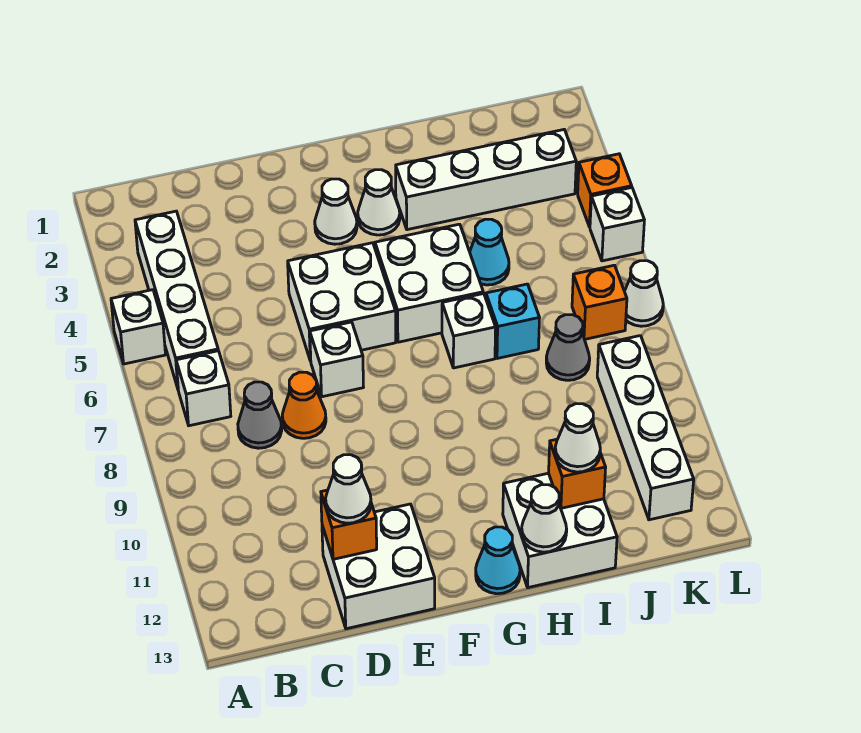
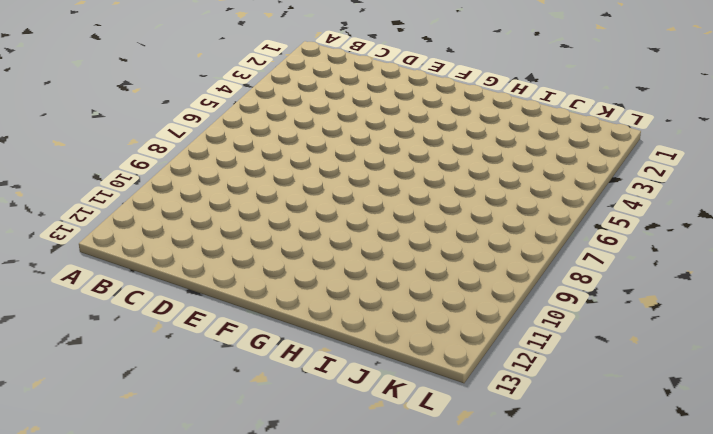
none -> white 1x1 brick [111,290,166,364]
none -> white 1x4 brick [135,211,218,388]
none -> white 1x1 brick [176,351,231,426]

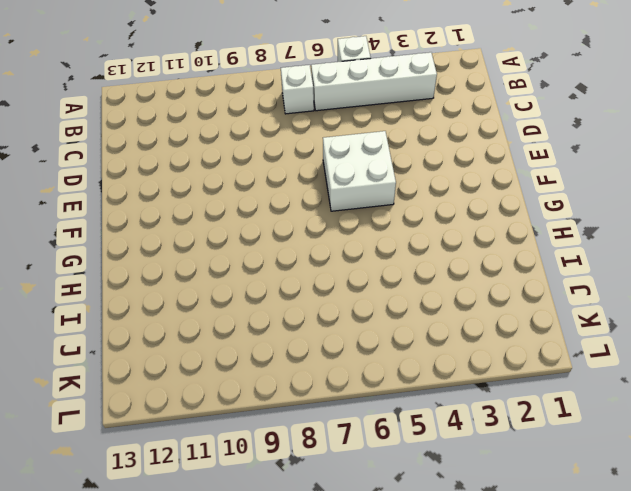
none -> grey 1x1 cone [238,382,282,448]
none -> orange 1x1 cone [282,372,326,438]
none -> white 2x2 brick [322,504,435,629]

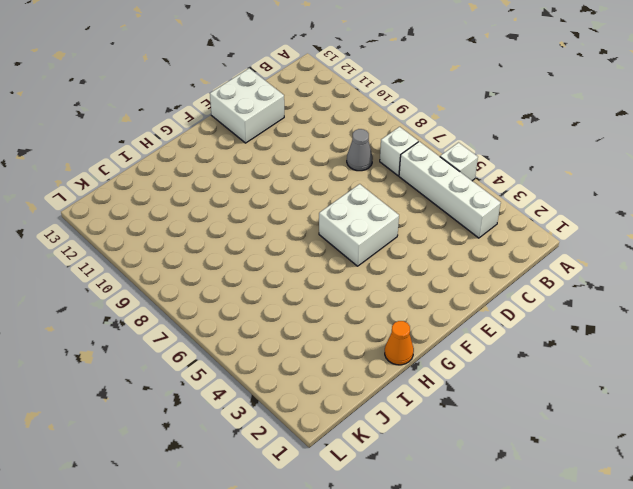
orange 1x1 cone [385,321,414,365] -> orange 1x1 cone moved to [282,372,326,438]
none -> white 1x1 brick [310,322,363,397]
none -> white 1x1 cone [315,179,357,244]
none -> white 1x1 cone [358,170,400,235]

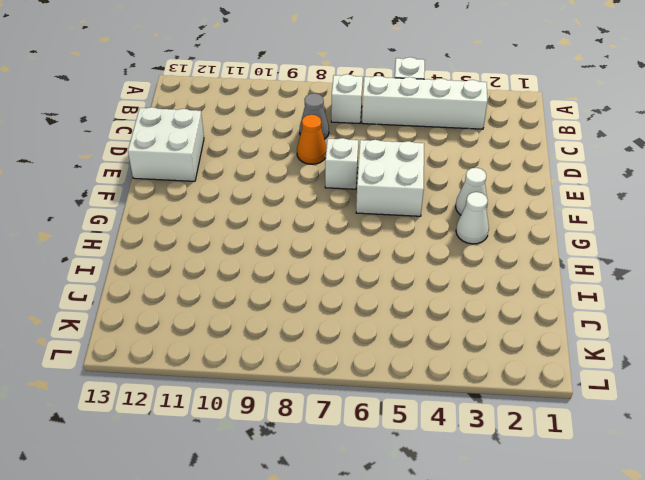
none -> white 2x2 brick [375,224,483,342]
none -> cyan 1x1 cone [476,527,520,594]
none -> white 1x4 brick [396,130,576,230]

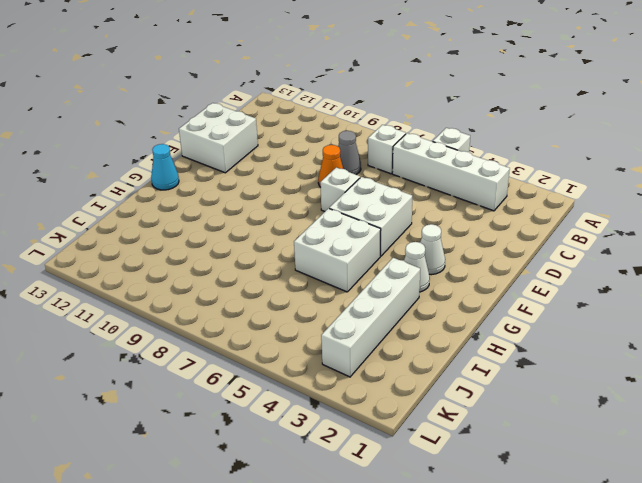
none -> white 1x1 brick [442,293,496,368]
none -> white 2x2 brick [503,473,617,588]
none -> cyan 1x1 cone [470,219,509,285]

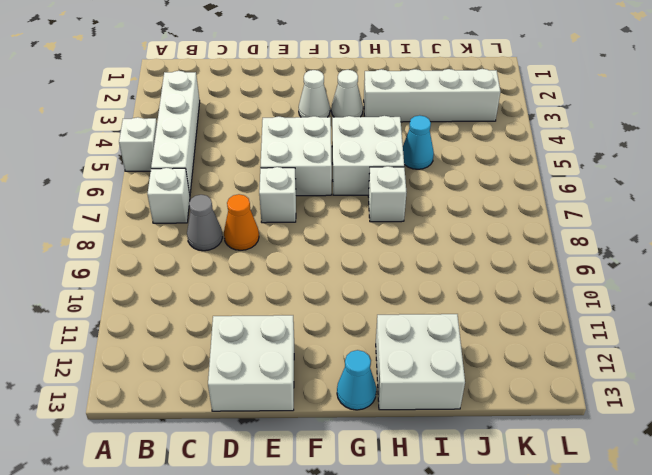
none -> cyan 1x1 brick [486,284,539,359]
none -> grey 1x1 cone [546,315,590,380]
none -> orange 1x1 brick [572,265,627,339]

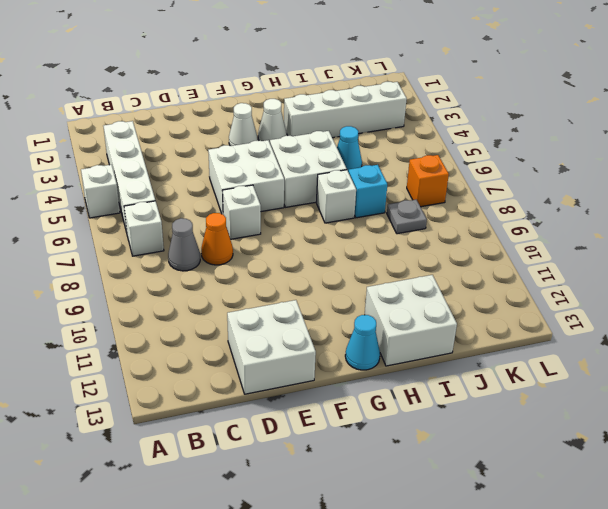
grey 1x1 plate [387,200,427,234] -> grey 1x1 cone [546,315,590,380]
none -> white 1x4 brick [597,336,694,520]
none -> orange 1x1 brick [578,154,632,227]
none -> white 1x1 brick [590,188,644,261]

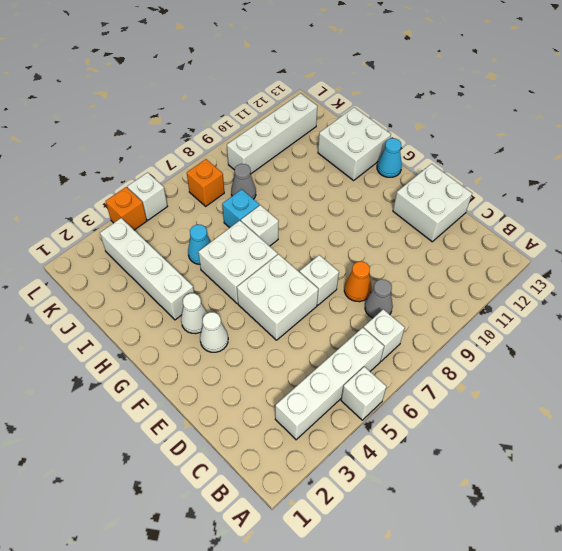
none -> white 1x1 cone [624,261,663,326]
none -> orange 1x1 brick [321,490,377,559]
none -> white 1x1 cone [522,485,567,552]

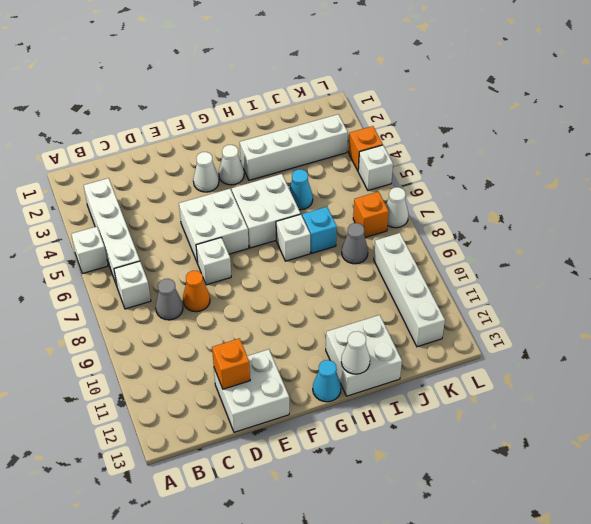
none -> orange 1x1 brick [549,439,606,508]
none -> white 1x1 cone [326,455,371,523]
none -> white 1x1 cone [555,404,600,472]

